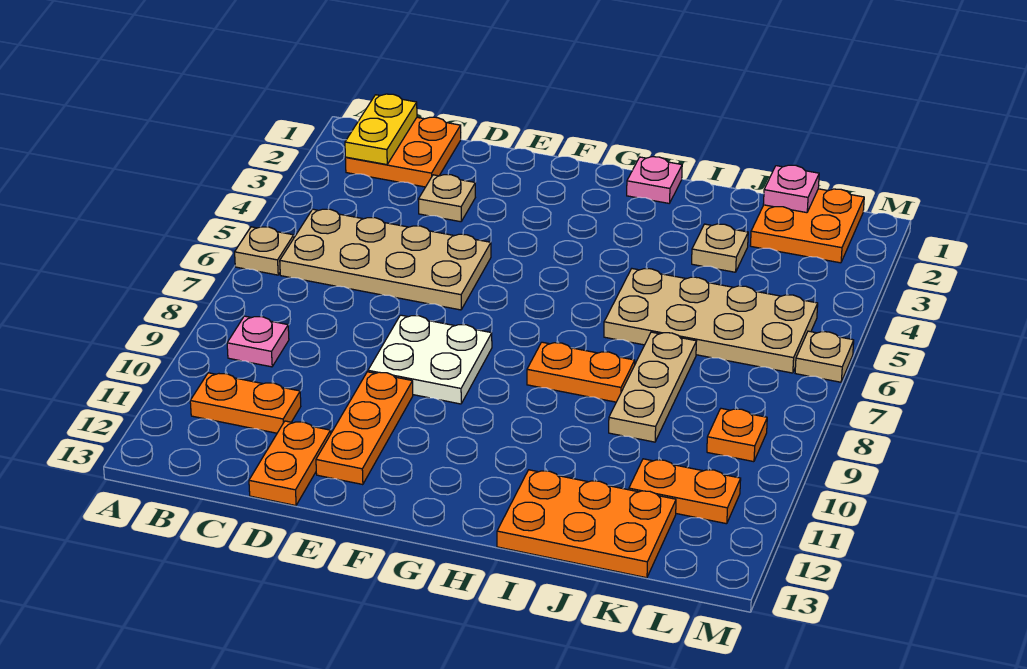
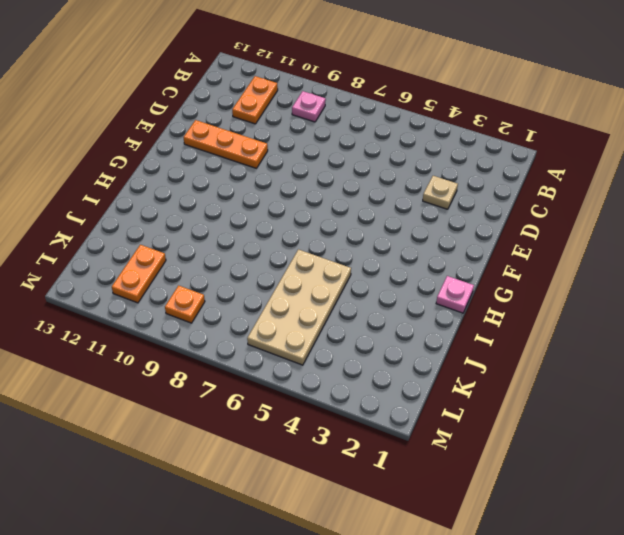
none -> tan 1x1 plate [235,227,294,275]
none -> orange 2x2 plate [345,117,461,187]
none -> tan 2x4 plate [280,209,491,310]

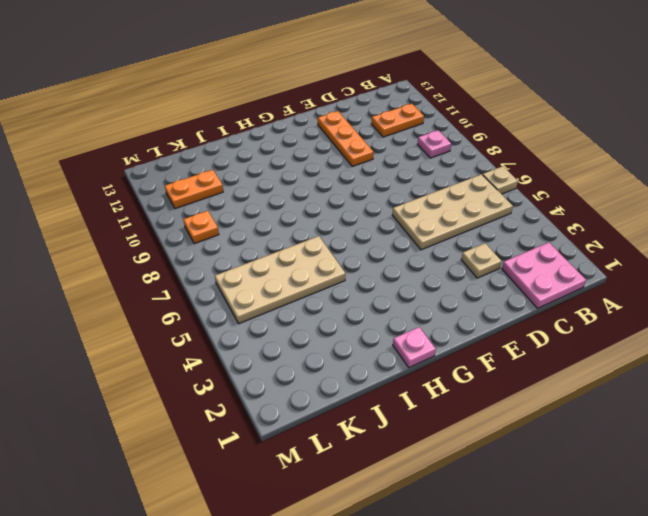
pink 2x2 plate [502,242,586,308] -> orange 2x2 plate [345,117,461,187]
none -> orange 1x2 plate [249,421,331,506]
none -> white 2x2 plate [368,315,492,404]
none -> orange 1x2 plate [527,342,635,402]

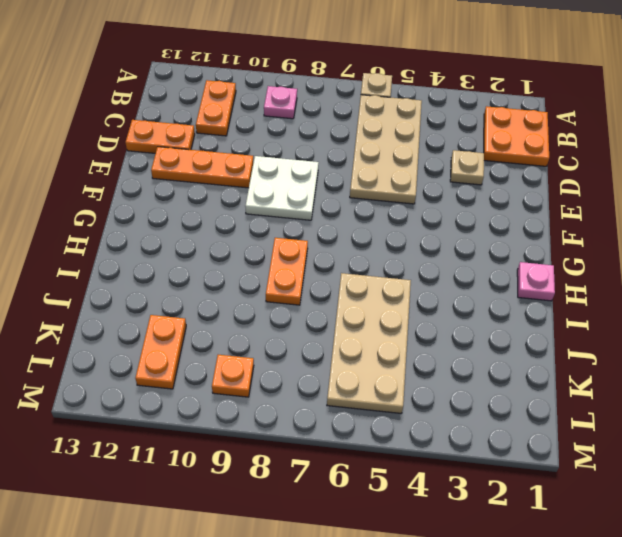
none -> orange 2x3 plate [497,470,676,578]
none -> tan 1x1 plate [692,224,748,272]
none -> tan 1x3 plate [609,332,696,442]

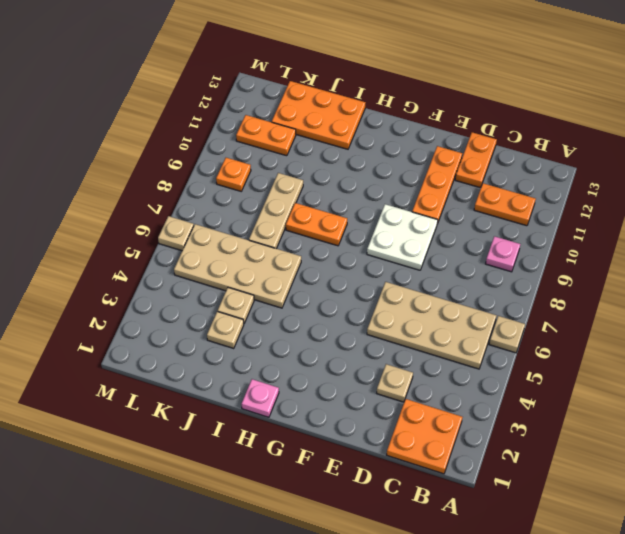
tan 1x1 plate [218,288,254,323] -> none
none -> orange 2x2 plate [750,189,864,263]
none -> yellow 1x2 plate [345,94,417,165]
none -> pink 1x1 plate [763,165,819,213]

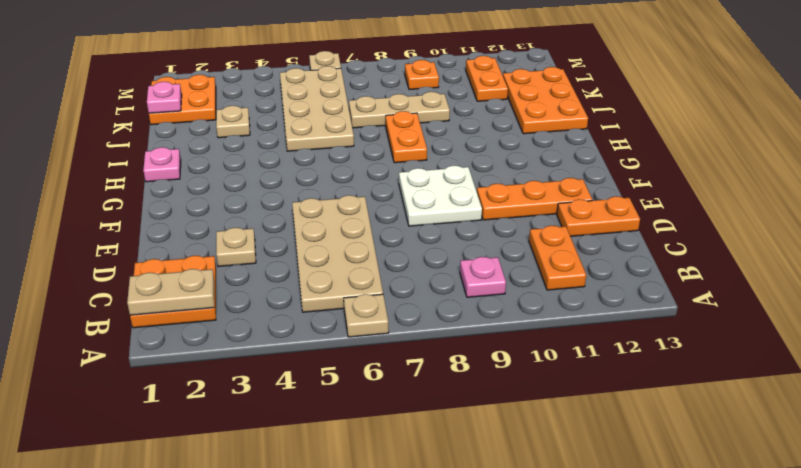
tan 1x2 plate [127,269,214,315] -> yellow 1x2 plate [345,94,417,165]

